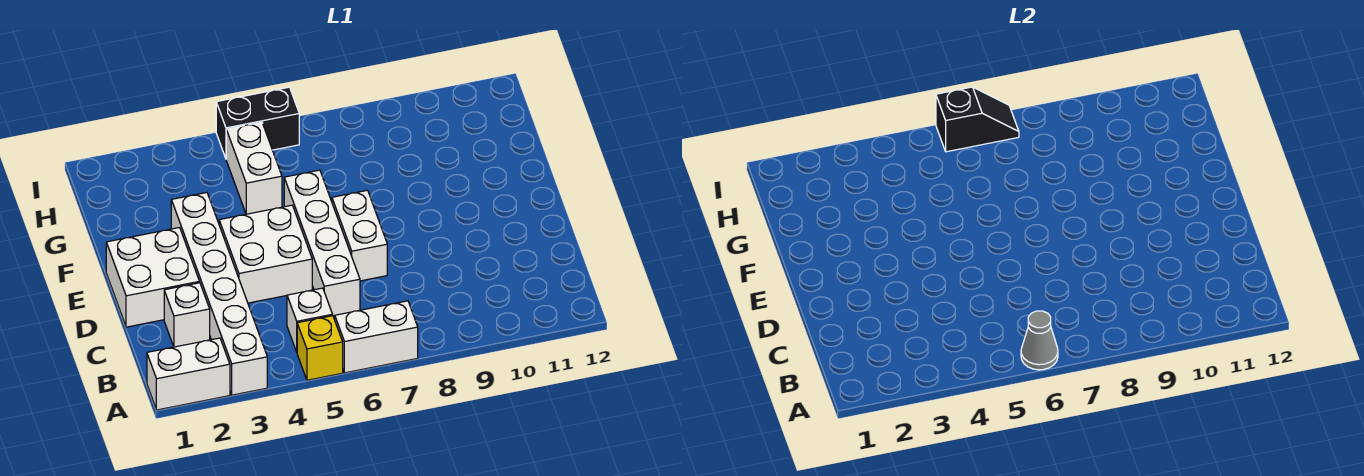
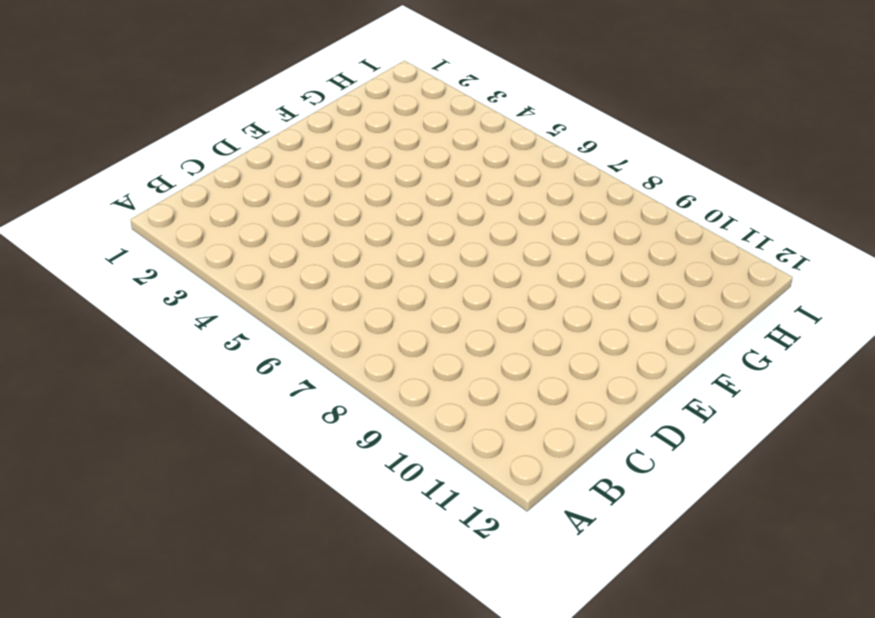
none -> white 1x2 brick [147,338,230,410]
none -> white 1x6 brick [171,193,267,395]
none -> yellow 1x1 brick [297,316,343,380]

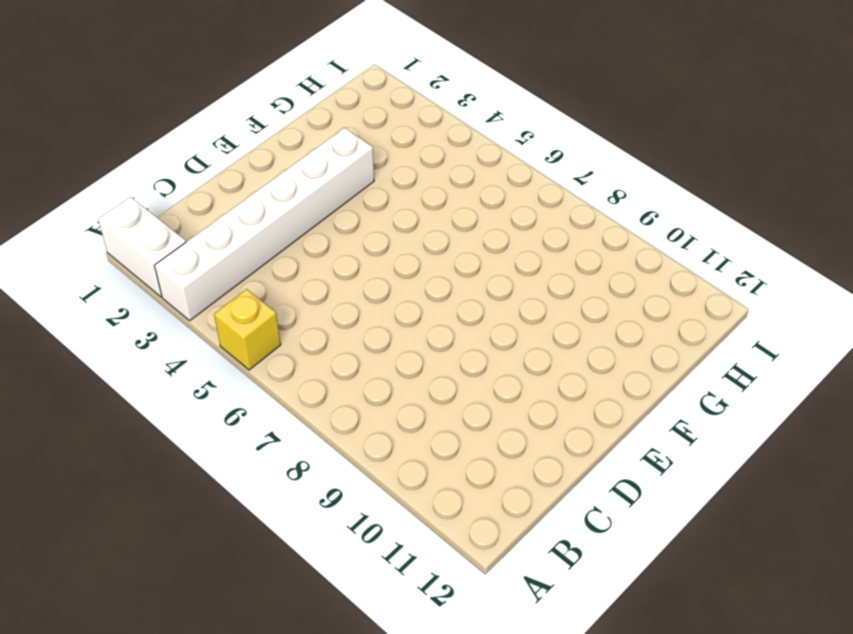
none -> white 1x2 brick [335,301,418,373]
none -> white 1x1 brick [287,288,333,352]
none -> white 1x1 brick [164,283,210,347]

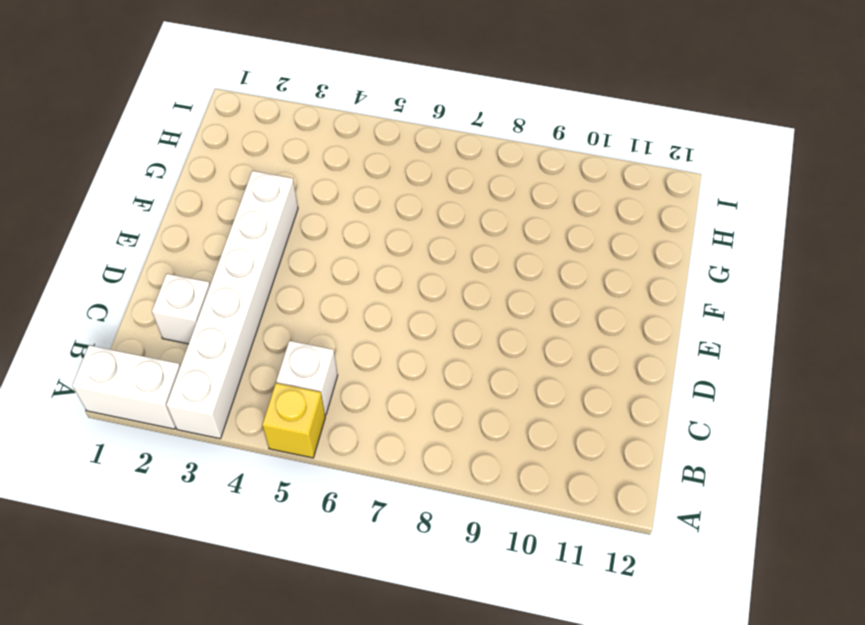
none -> white 1x2 brick [335,301,418,373]
none -> white 1x4 brick [284,170,360,316]
none -> white 2x2 brick [106,228,200,327]

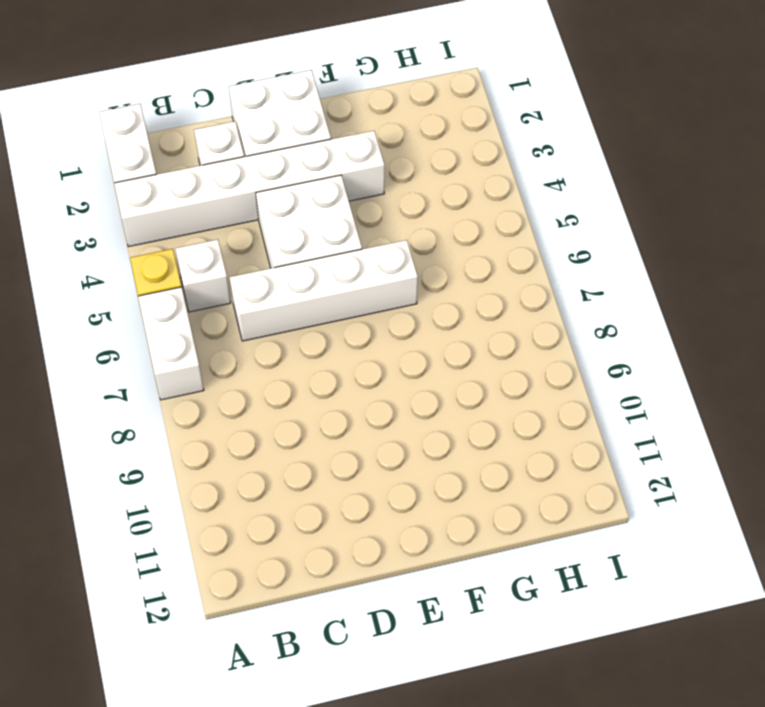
none -> white 1x2 brick [332,190,387,281]
none -> white 1x2 brick [226,122,282,214]
none -> black 1x2 brick [216,87,299,158]

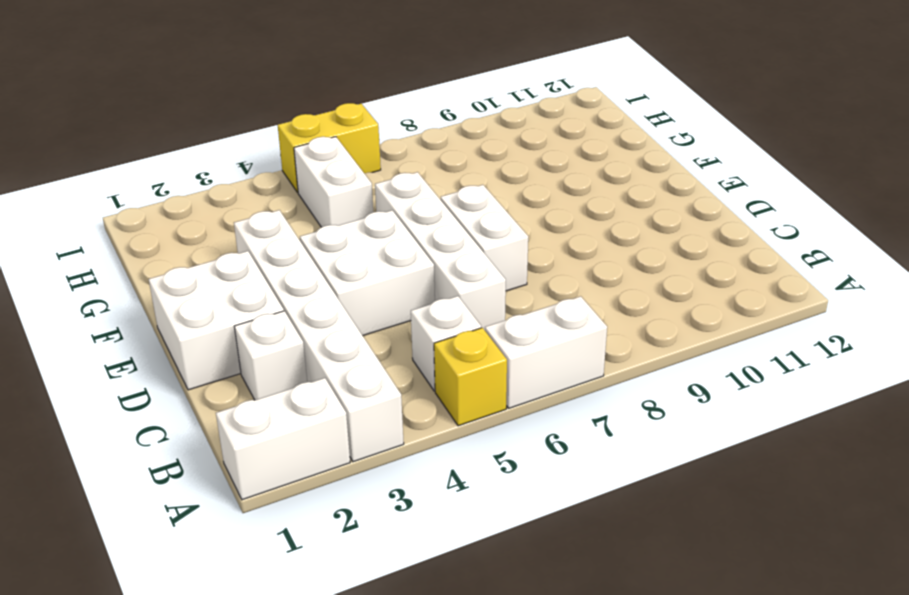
yellow 1x2 brick [278,103,381,192] -> black 1x2 brick [216,87,299,158]
none -> grey 1x1 cone [1021,311,1058,370]
none -> black 1x2 slope [936,87,1019,152]

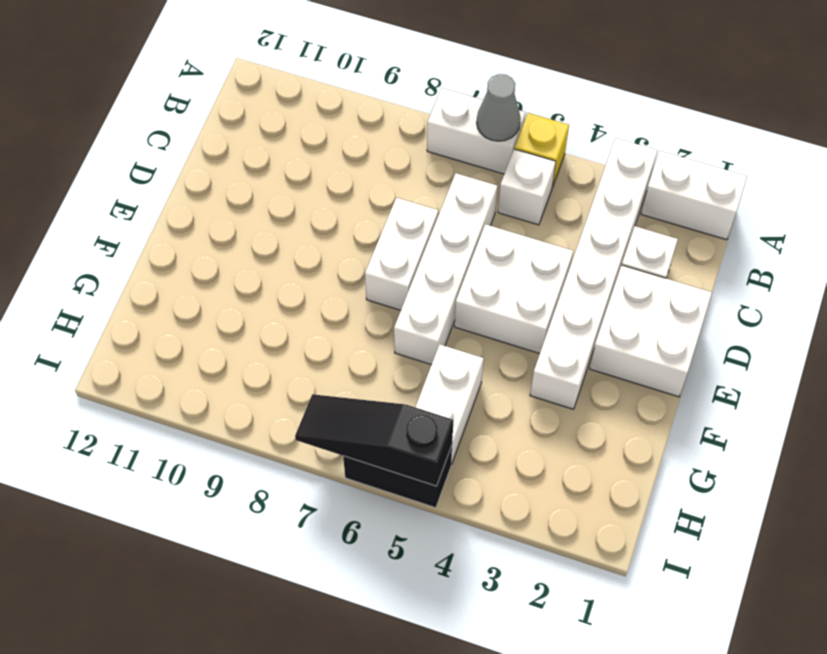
black 1x3 slope [295,394,453,486] -> black 1x2 slope [936,87,1019,152]

